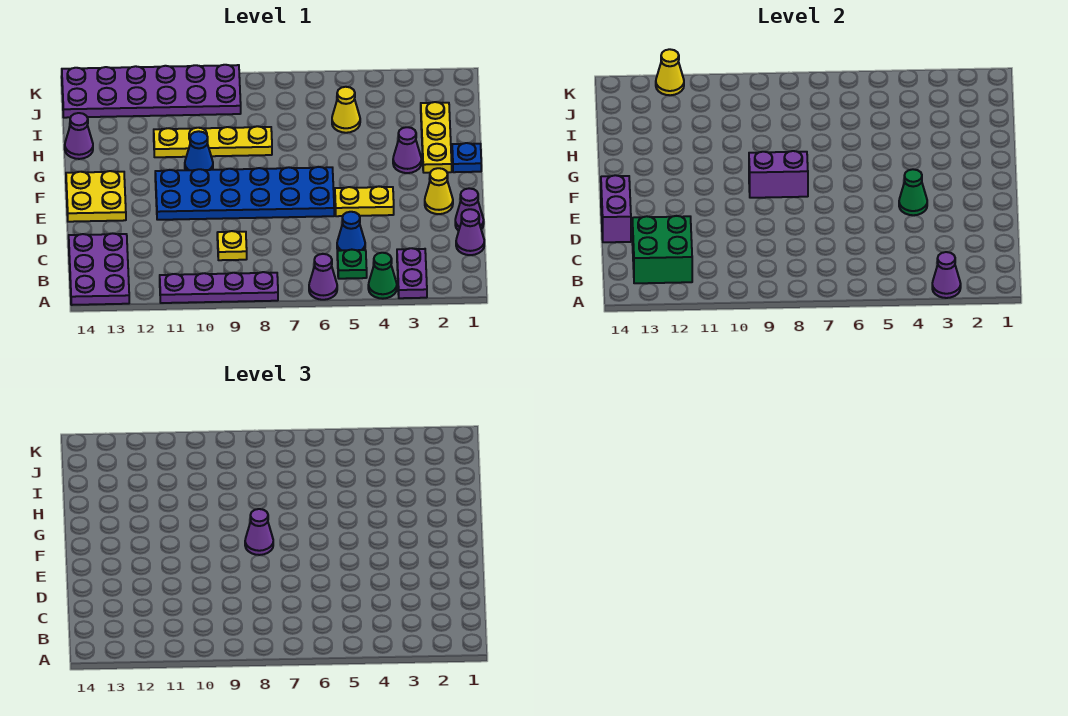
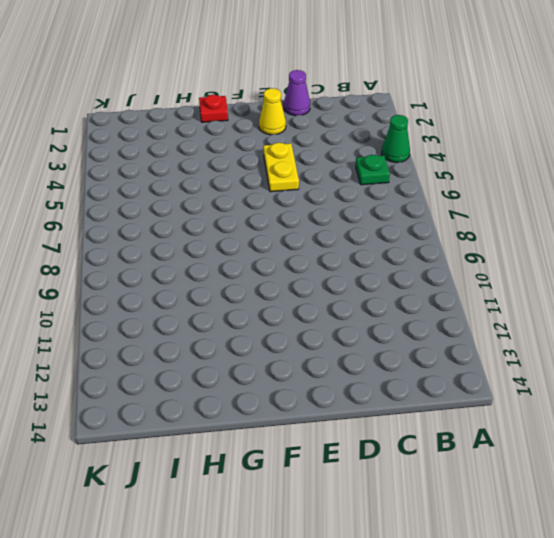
red 1x1 plate [199,95,228,122] -> blue 1x1 plate [452,143,481,172]
none -> purple 1x2 plate [397,248,427,298]
none -> purple 1x1 cone [309,254,337,300]
none -> purple 1x4 plate [160,272,278,303]

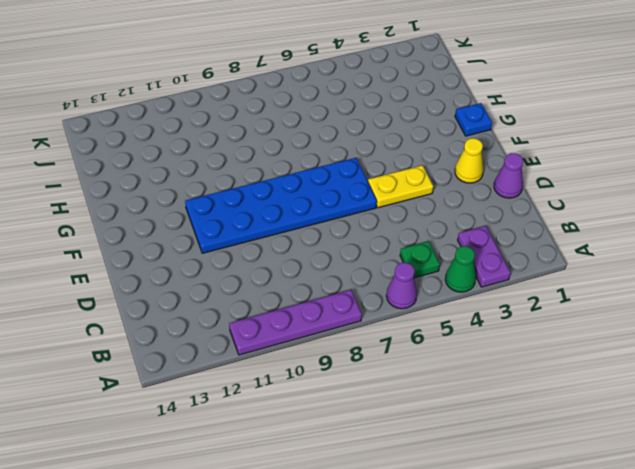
none -> purple 2x3 plate [69,233,129,305]
none -> purple 1x1 cone [456,209,484,255]
none -> blue 1x1 cone [337,212,365,251]

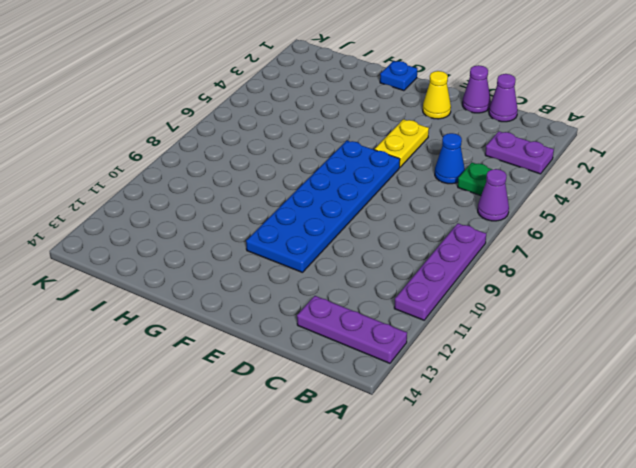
purple 1x3 plate [297,296,407,363] -> purple 2x3 plate [69,233,129,305]
none -> green 1x1 cone [368,253,397,299]
none -> yellow 1x1 plate [217,231,247,260]
none -> yellow 2x2 plate [66,171,126,222]

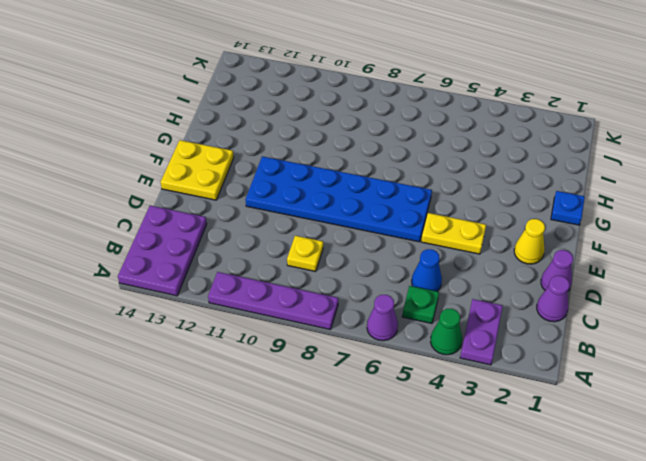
none -> yellow 1x3 plate [421,102,452,173]
none -> purple 1x1 cone [393,127,421,173]
none -> blue 1x1 cone [185,131,213,170]

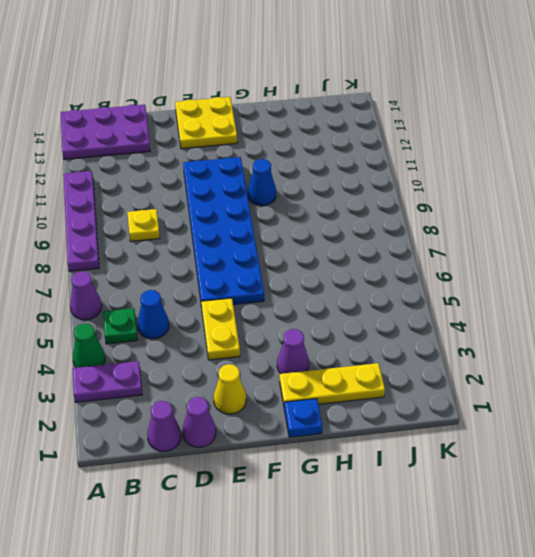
none -> yellow 1x4 plate [154,126,272,157]
none -> purple 1x1 cone [65,113,93,159]
none -> yellow 1x1 cone [332,87,360,133]

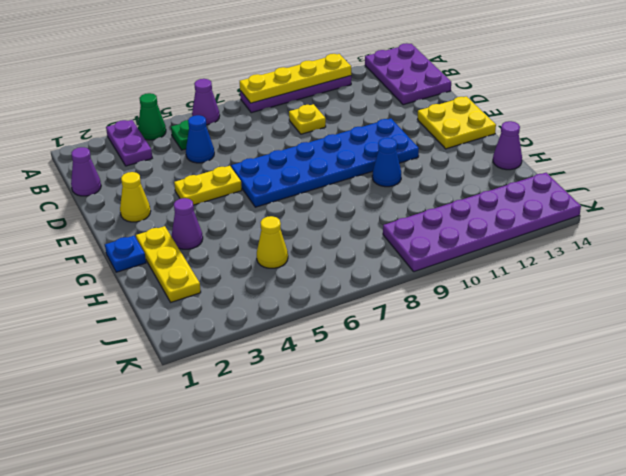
yellow 1x4 plate [240,54,351,103] -> yellow 1x4 plate moved to [154,126,272,157]
none -> purple 1x1 cone [455,188,484,231]
none -> purple 1x1 cone [932,252,961,298]
none -> green 2x2 brick [632,216,692,283]

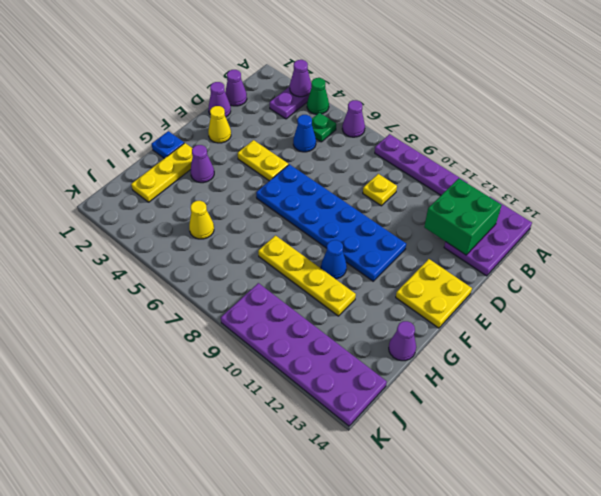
none -> purple 1x2 brick [601,175,631,242]
none -> green 1x1 cone [899,169,927,215]
none -> purple 1x2 brick [749,151,808,198]

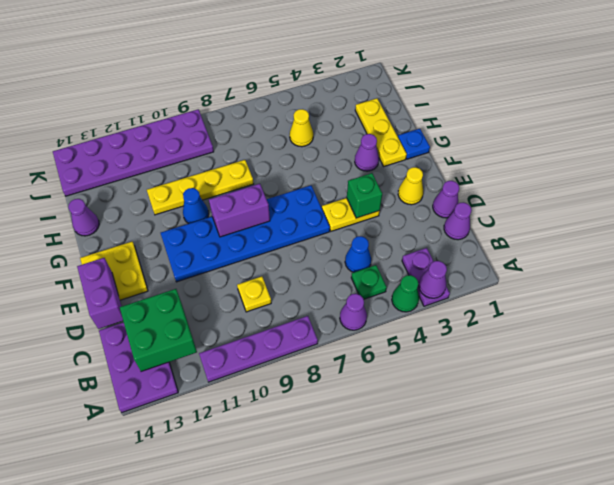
green 1x1 brick [347,173,382,218] -> green 1x1 cone [899,169,927,215]
none -> yellow 1x1 cone [656,49,684,95]
none -> purple 1x1 cone [245,509,273,555]

